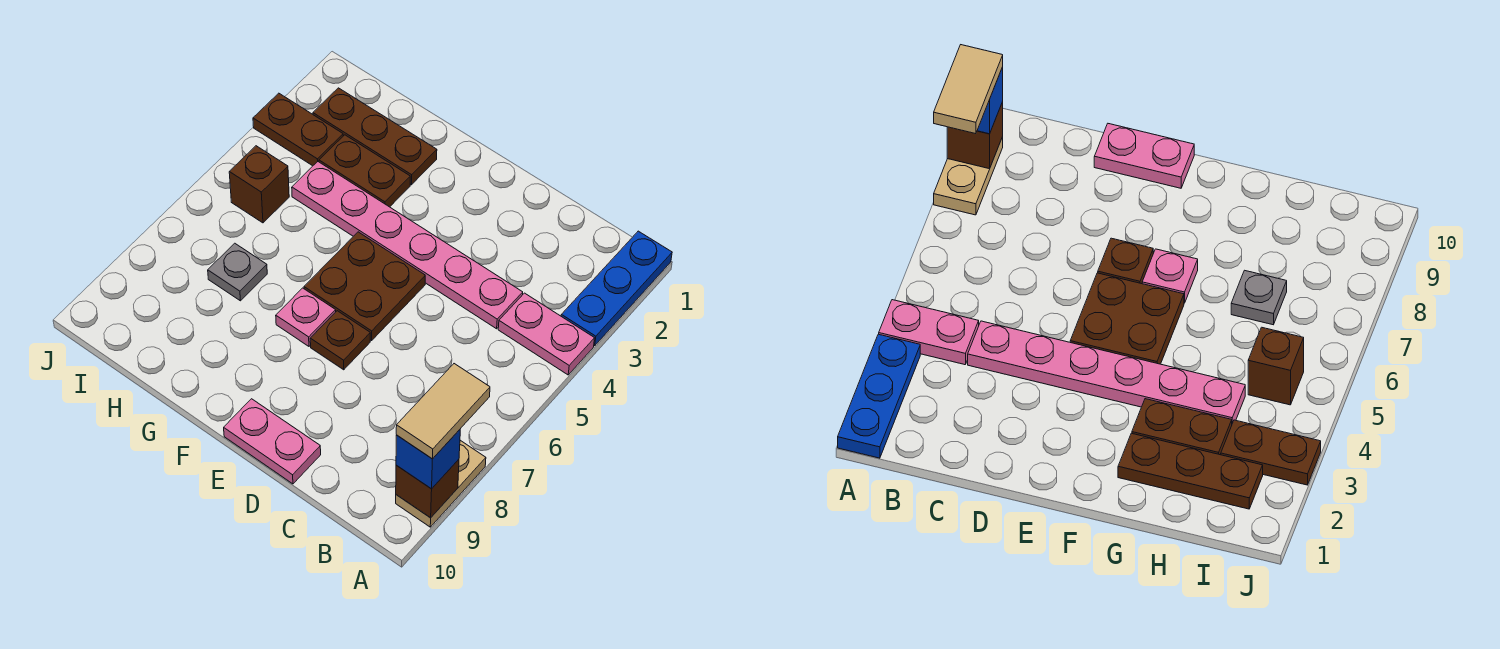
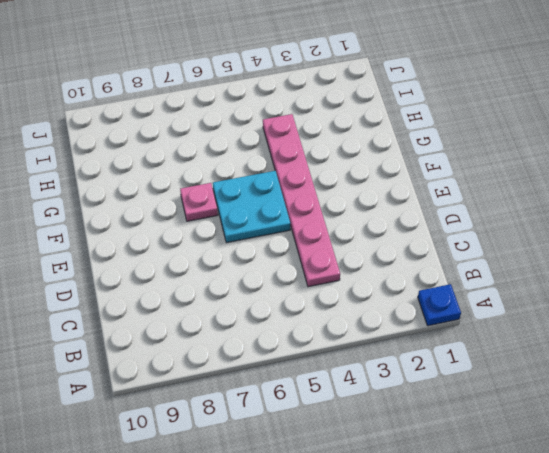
blue 1x1 plate [418,284,461,326] -> blue 1x3 plate [561,231,672,346]
cyan 2x2 plate [213,171,290,243] -> brown 2x2 plate [304,232,425,340]
none -> pink 1x2 plate [498,293,595,375]
none -> tan 1x2 plate [396,440,486,527]
none -> pink 1x2 plate [224,399,321,484]

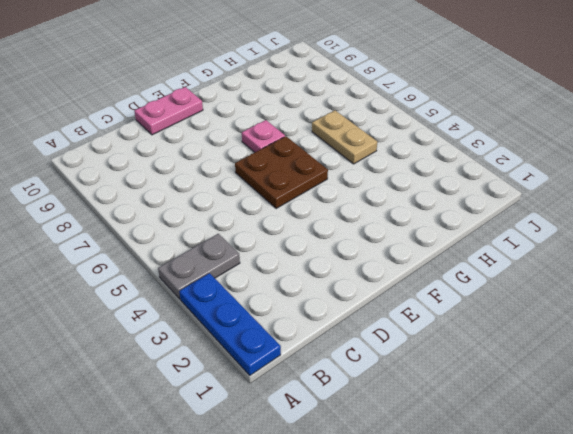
grey 1x2 plate [158,234,240,299] -> pink 1x2 plate [498,293,595,375]
tan 1x2 plate [312,110,377,164] -> tan 1x2 plate moved to [396,440,486,527]
none -> pink 1x6 plate [292,162,523,329]
none -> brown 1x1 plate [310,311,370,370]
none -> brown 1x3 plate [313,88,437,185]

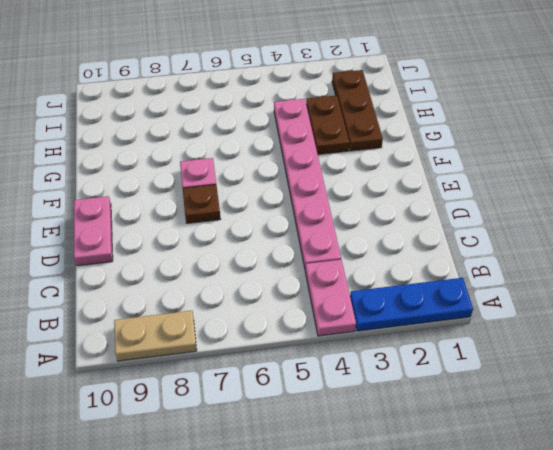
none -> brown 2x2 plate [304,232,425,340]
none -> grey 1x1 plate [208,243,267,301]
none -> brown 1x2 plate [253,93,343,166]

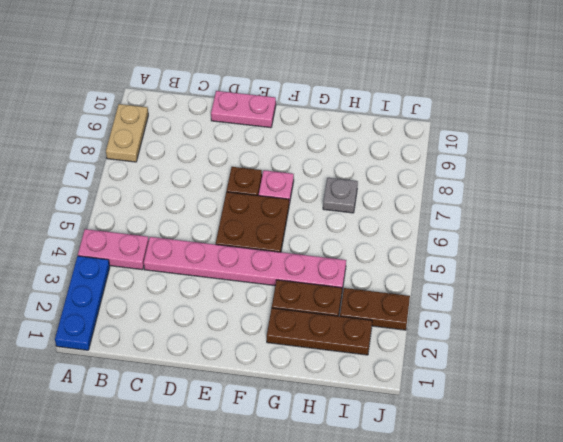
none -> brown 1x1 brick [229,146,289,223]
none -> brown 1x1 brick [396,459,459,518]
none -> blue 1x1 brick [396,430,460,489]

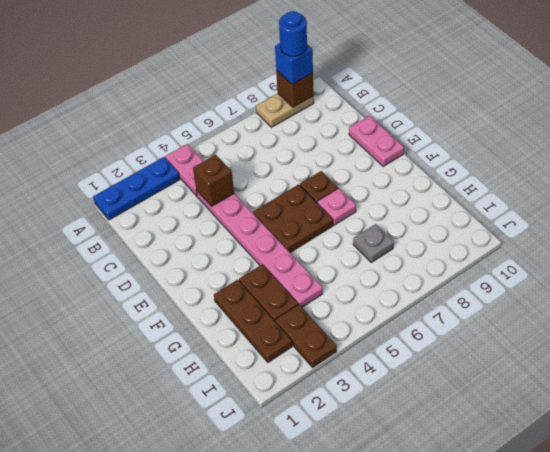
blue 1x1 round brick [279,11,307,56] -> tan 1x2 tile [396,364,490,459]
brown 1x1 brick [193,155,234,206] -> brown 1x1 brick moved to [229,146,289,223]

